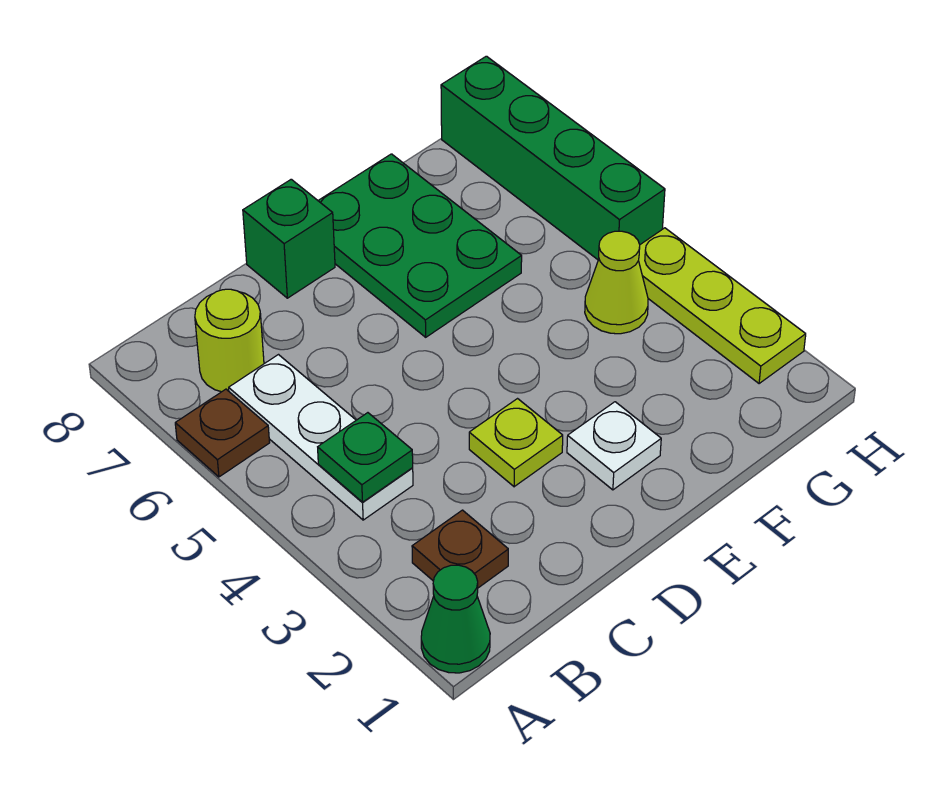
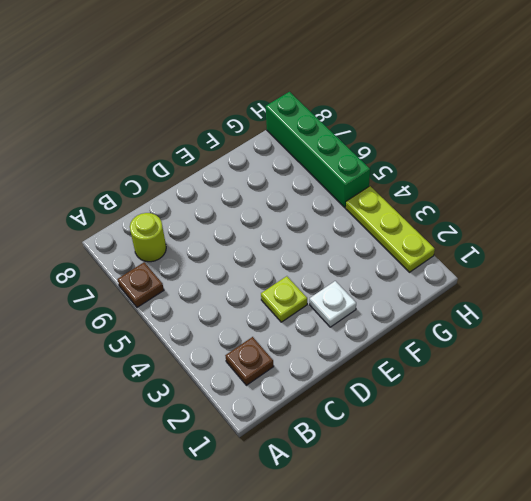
none -> green 1x1 cone [421,565,490,673]
none -> white 1x3 plate [229,355,413,520]
none -> green 1x1 brick [243,179,335,298]

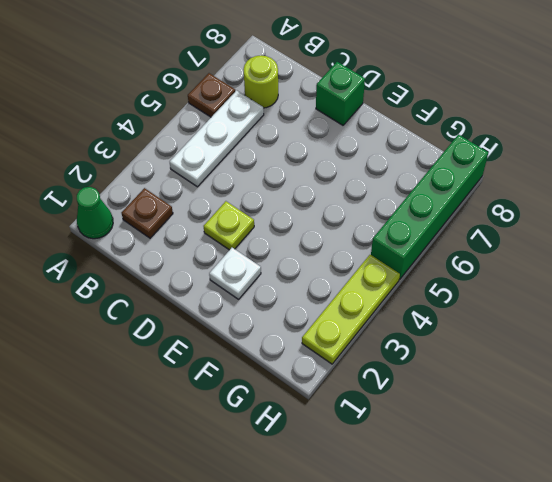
none -> green 2x3 plate [318,154,522,337]
none -> lime 1x1 cone [585,231,648,334]
none -> green 1x1 plate [318,413,413,502]

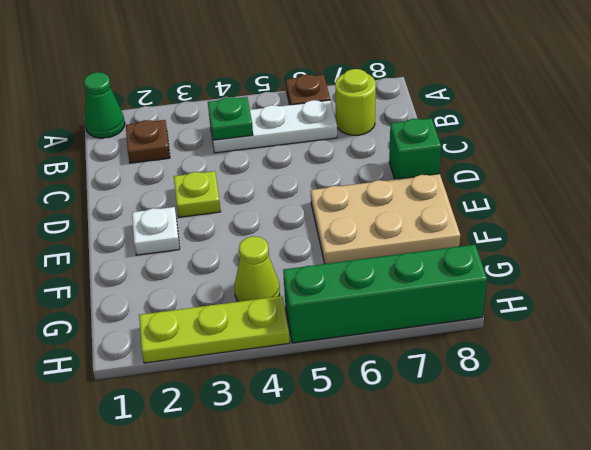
tan 2x3 plate [311,174,461,264] -> green 2x3 plate [318,154,522,337]

